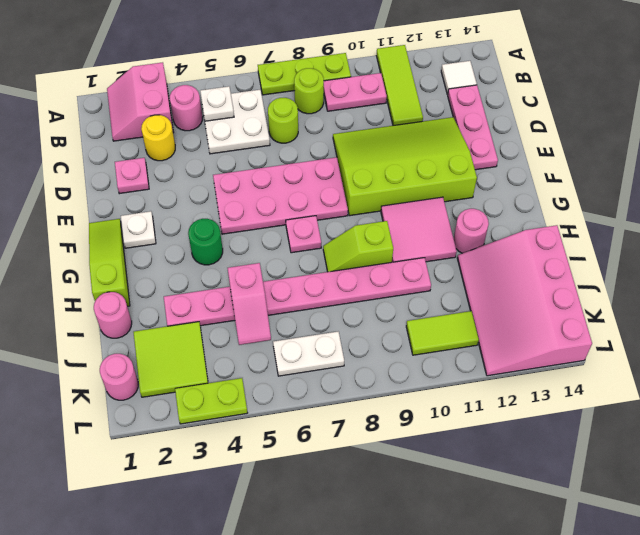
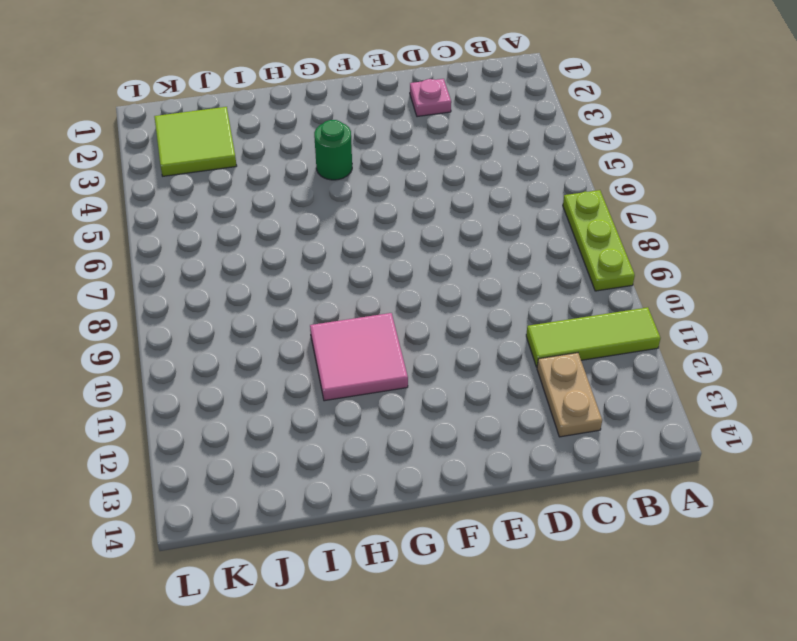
tan 1x2 plate [537,353,602,437] -> pink 1x3 plate [448,85,498,170]
none -> pink 2x2 slope [107,62,174,141]
none -> pink 1x1 round brick [170,85,202,131]
none -> white 2x2 plate [205,90,270,154]
none -> lime 1x1 round brick [294,68,324,114]

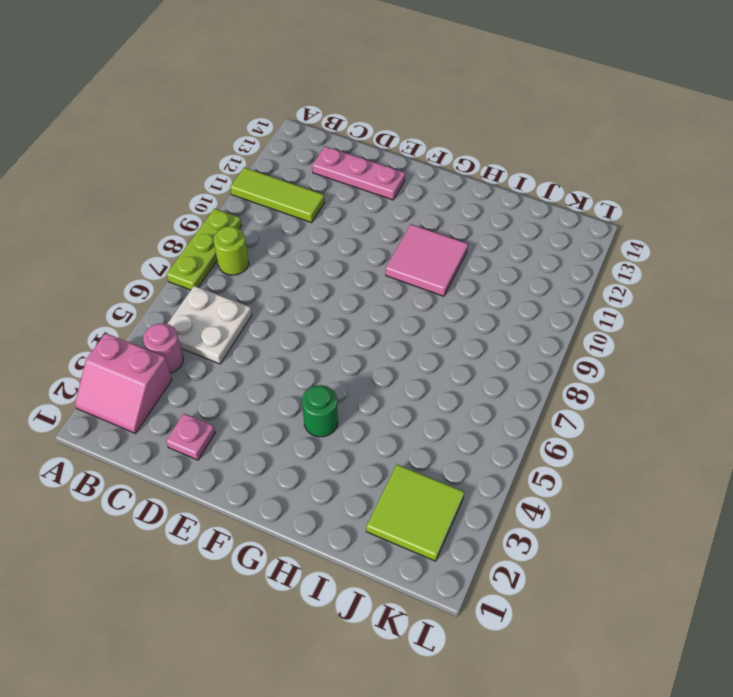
none -> pink 1x2 plate [324,73,387,111]
none -> white 1x1 tile [441,61,477,95]
none -> yellow 1x1 round brick [141,115,175,161]
none -> lime 1x1 round brick [268,98,298,143]

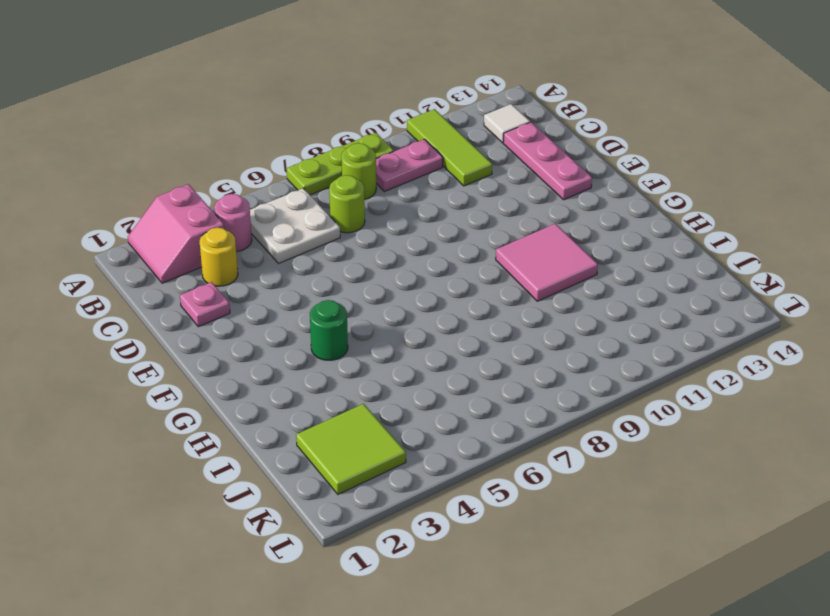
none -> lime 3x4 slope [333,117,477,216]
none -> pink 2x4 plate [213,157,348,234]
none -> lime 1x3 slope [89,219,130,306]
none -> white 1x1 plate [121,211,156,248]

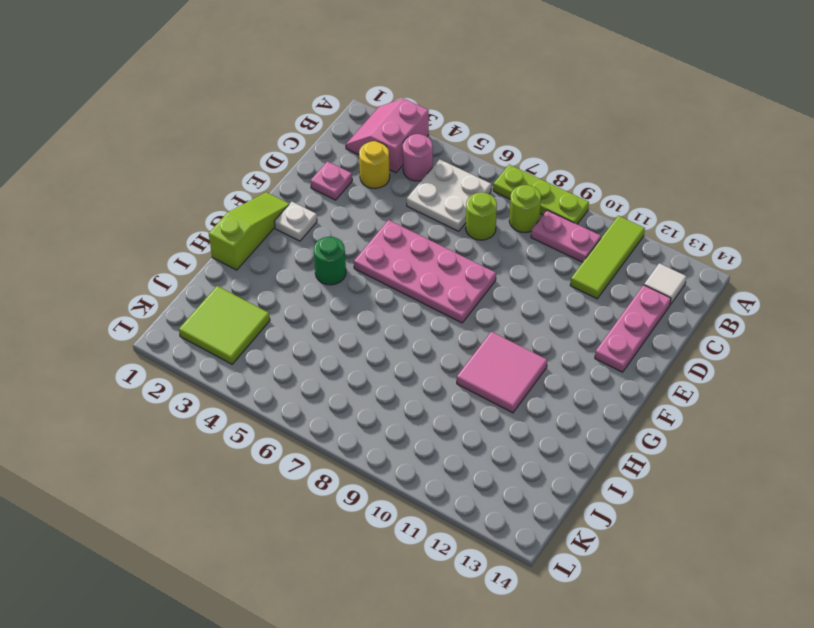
none -> lime 3x4 slope [333,117,477,216]
none -> pink 1x1 plate [286,216,321,253]
none -> lime 1x2 slope [323,221,393,272]
none -> pink 1x1 round brick [454,209,489,253]

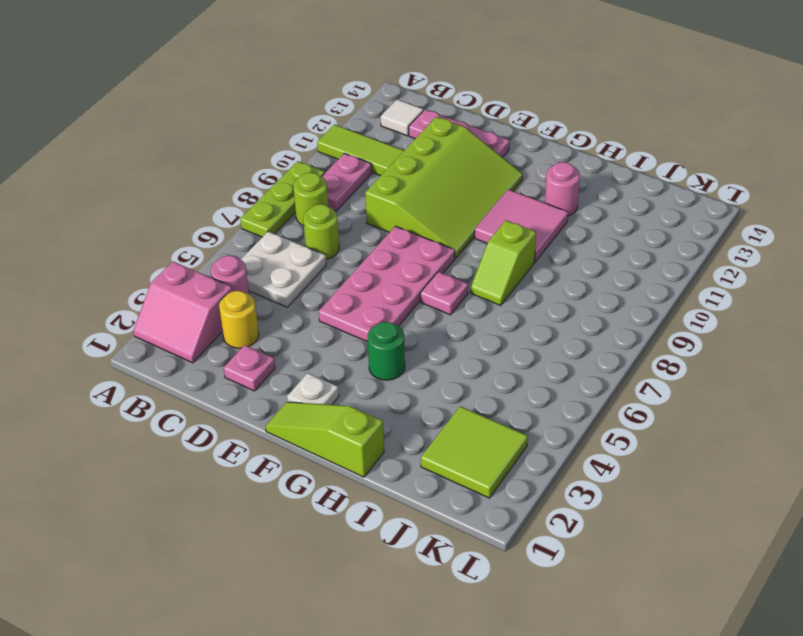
lime 3x4 slope [365,117,523,259] -> lime 3x4 slope turned to [333,117,477,216]
none -> pink 1x1 round brick [94,292,132,338]
none -> pink 1x8 plate [164,258,431,326]
none -> pink 3x4 slope [457,225,592,376]
none -> pink 1x1 round brick [100,354,138,400]

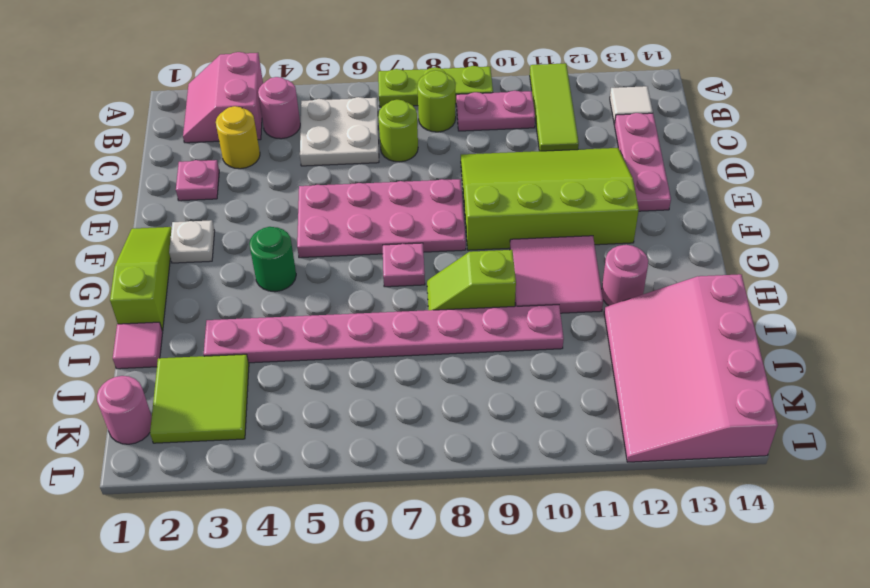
pink 1x1 tile [113,322,163,369] -> pink 1x1 round brick [94,292,132,338]
none -> white 1x2 plate [273,332,344,376]
none -> lime 1x2 tile [406,311,479,355]
none -> lime 1x2 plate [175,378,247,424]
none -> white 1x1 plate [200,86,234,121]

